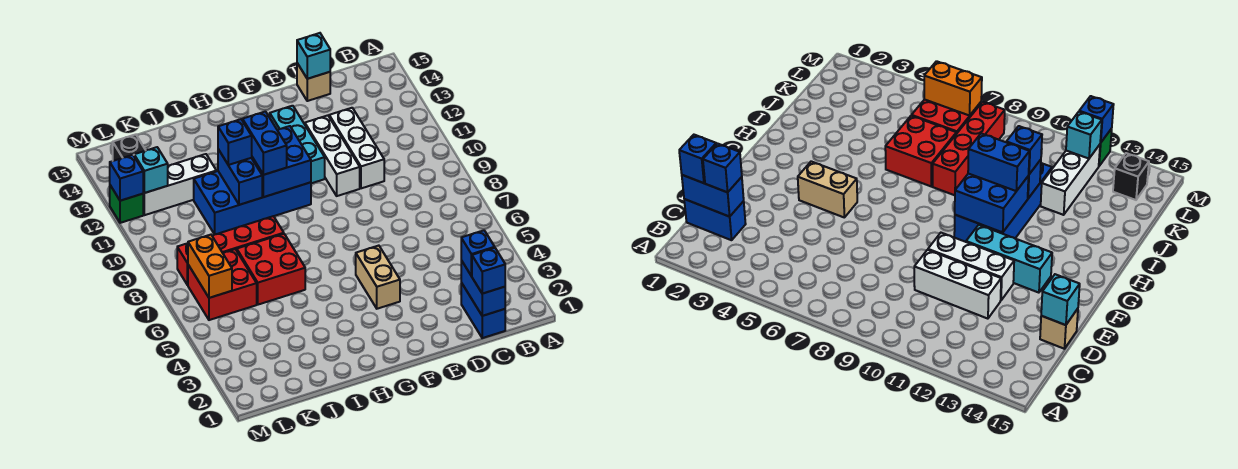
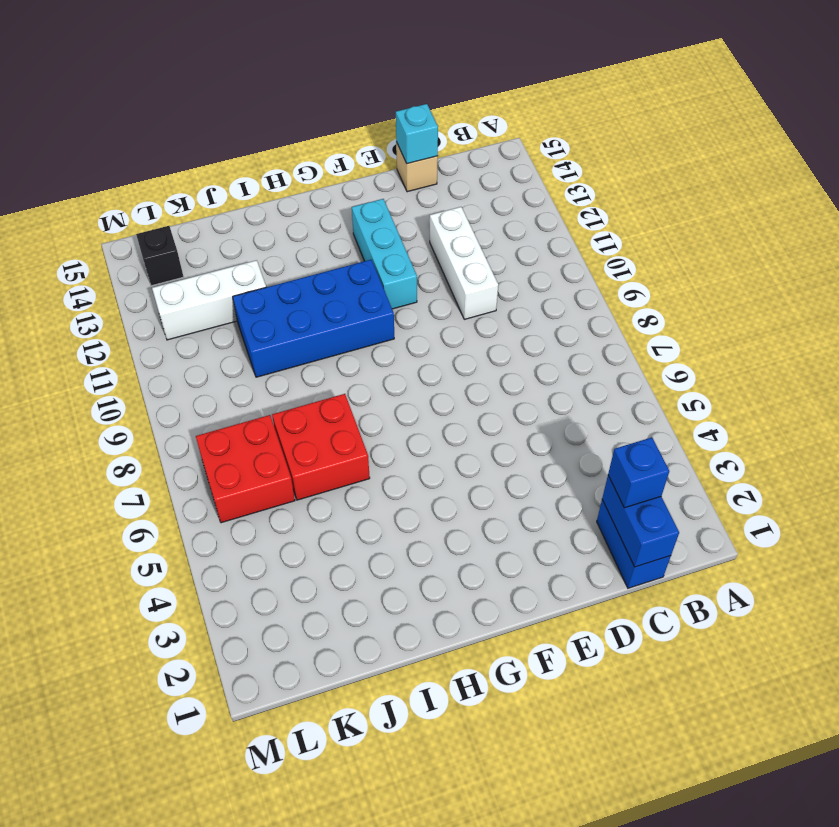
none -> white 1x3 brick [305,115,360,196]
none -> tan 1x2 brick [356,246,400,309]
none -> red 1x4 brick [177,216,284,285]

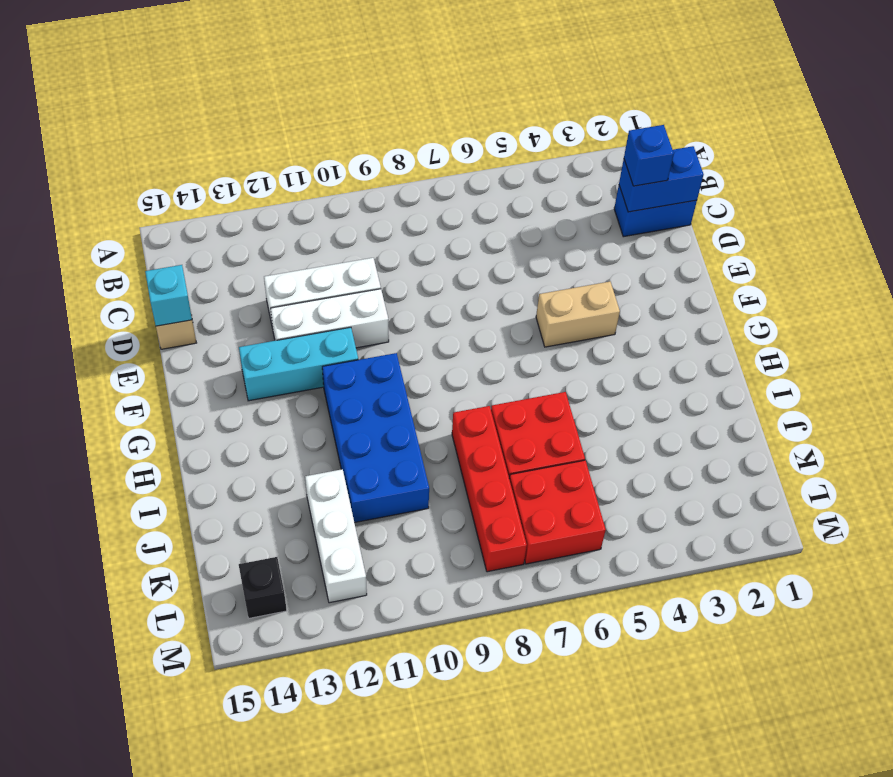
none -> green 1x1 brick [110,185,143,223]
none -> blue 2x2 brick [252,126,311,197]
none -> blue 1x2 brick [218,149,262,205]

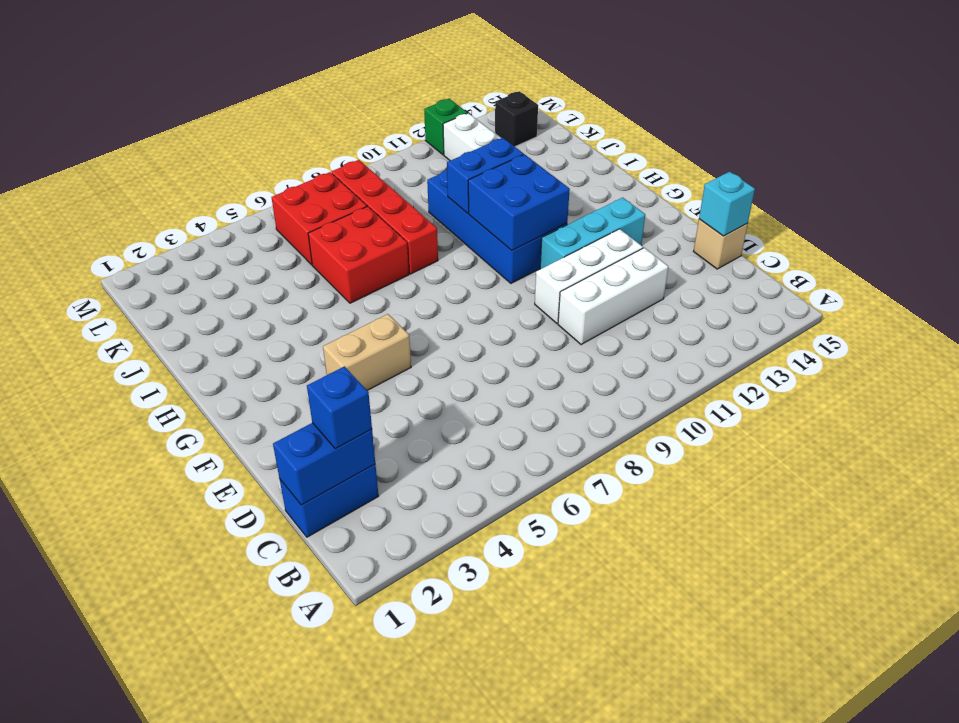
none -> orange 1x2 brick [188,235,232,298]
none -> cyan 1x1 brick [134,147,168,193]
none -> blue 1x1 brick [110,155,143,201]

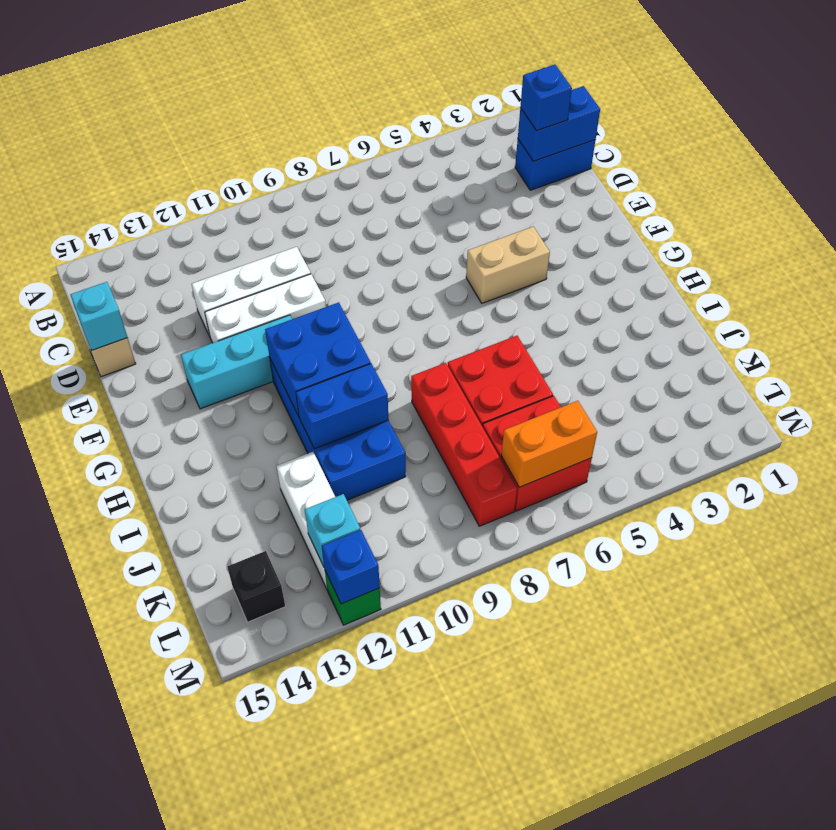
none -> blue 1x1 brick [472,248,505,294]
none -> blue 1x2 brick [242,111,287,175]
none -> blue 1x1 brick [218,119,252,165]

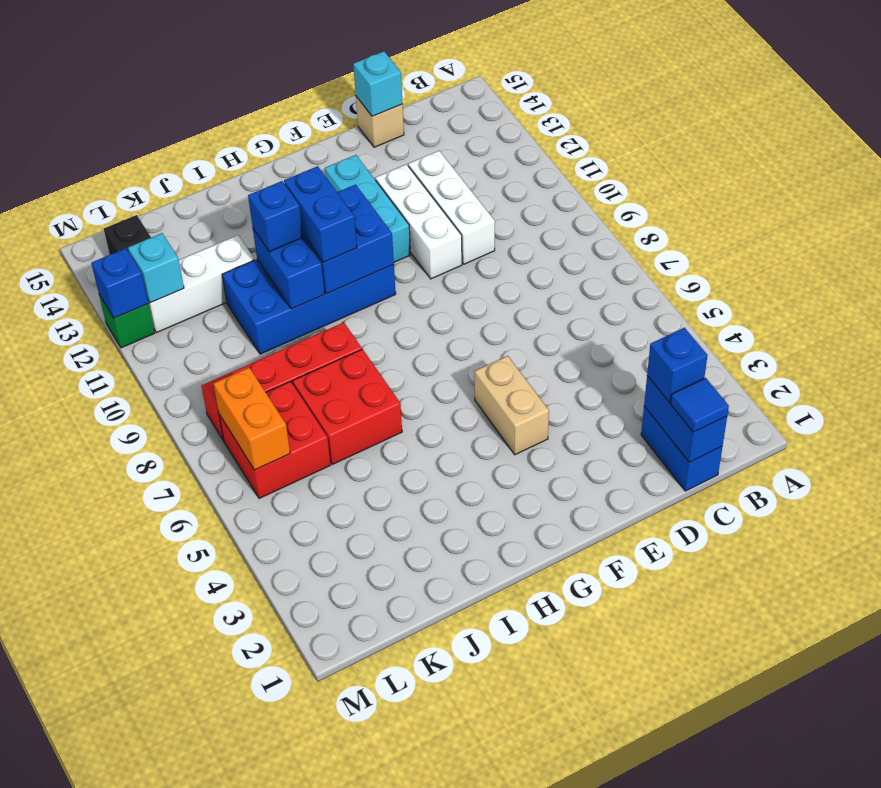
blue 1x1 tile [671,378,729,432] -> blue 1x1 brick [472,248,505,294]

